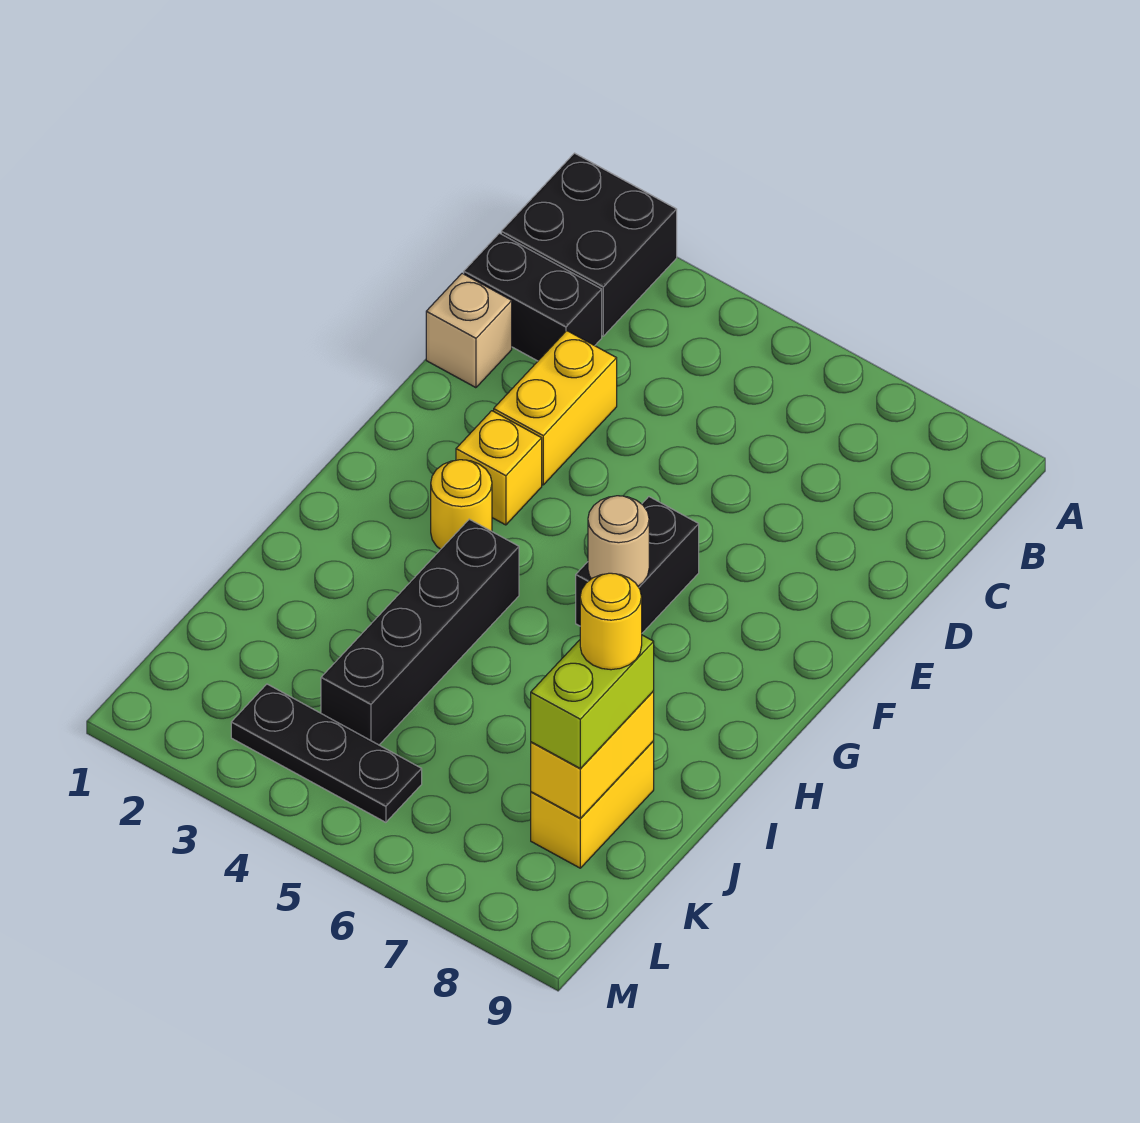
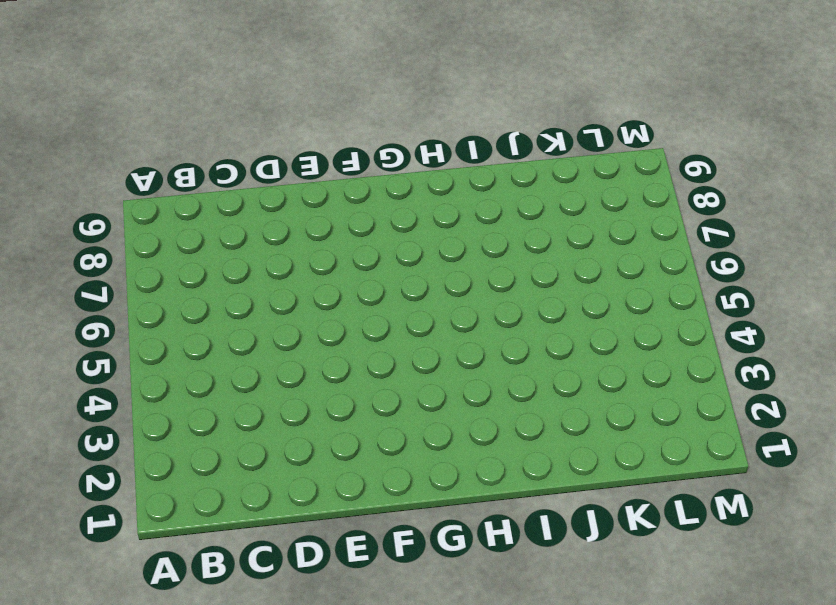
none -> black 2x2 brick [501,153,677,336]
none -> black 1x2 brick [464,233,602,361]
none -> tan 1x1 brick [426,273,512,388]

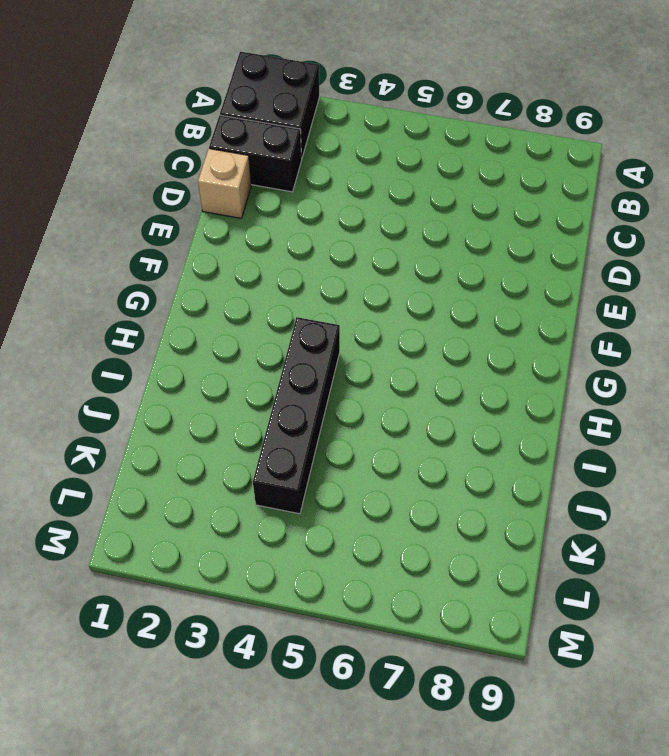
none -> yellow 1x2 brick [494,331,617,485]
none -> yellow 1x1 brick [456,411,542,525]
none -> black 1x2 brick [576,497,699,633]

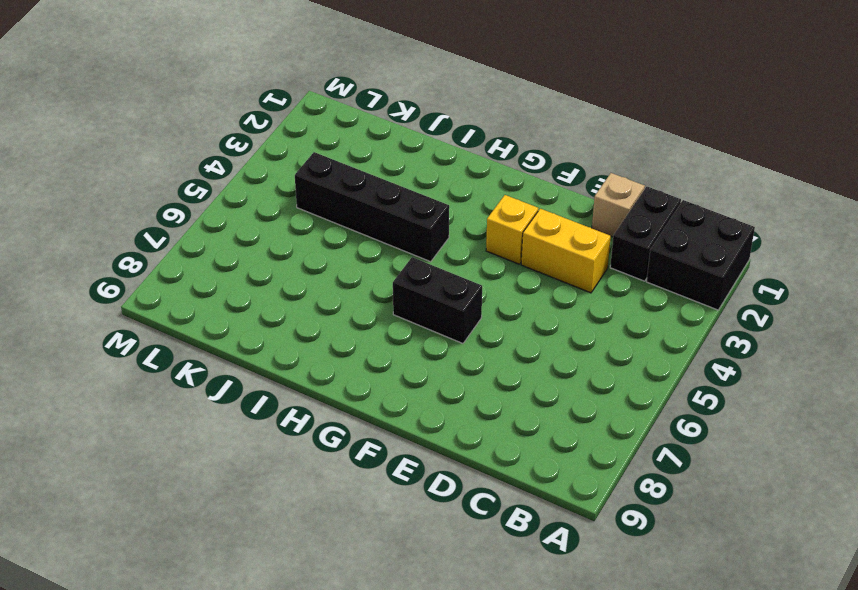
none -> yellow 1x1 round brick [431,460,492,549]
none -> yellow 1x2 brick [531,741,654,868]
none -> black 1x3 plate [231,684,422,822]

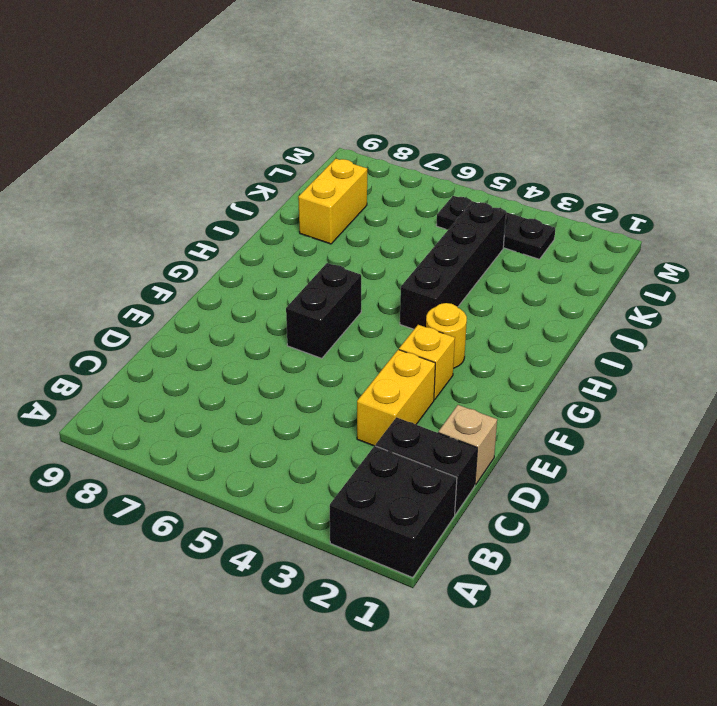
none -> tan 1x1 round brick [588,496,649,586]
none -> yellow 1x2 brick [531,691,654,818]
none -> lime 1x2 brick [531,635,654,768]

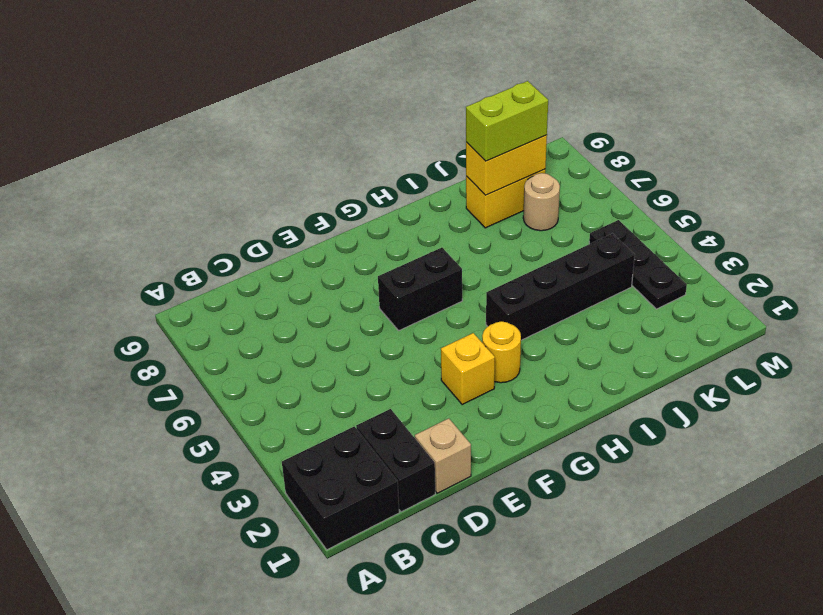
tan 1x1 round brick [523,173,560,231] -> tan 1x1 round brick moved to [588,496,649,586]
none -> yellow 1x2 brick [494,331,617,485]
none -> yellow 1x1 round brick [580,573,642,670]

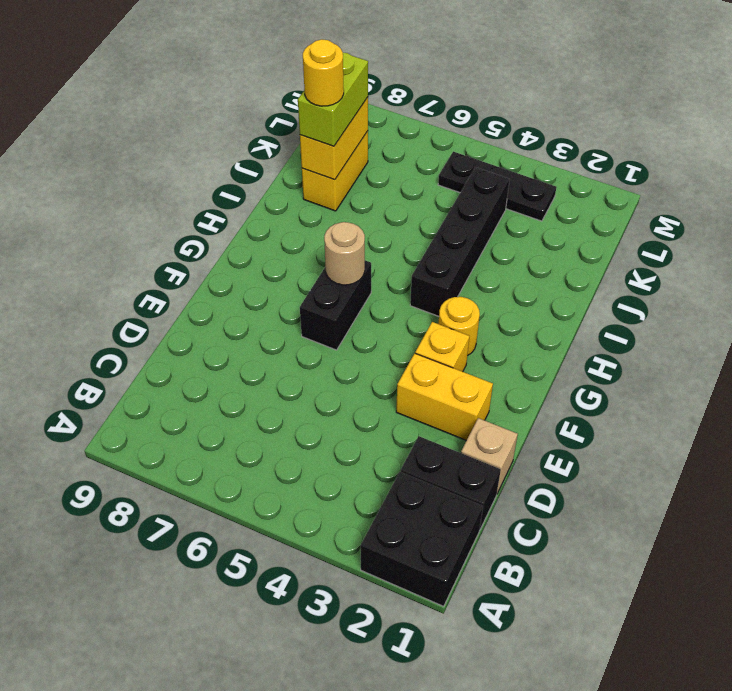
yellow 1x2 brick [396,353,493,440] -> yellow 1x2 brick turned to [494,331,617,485]

